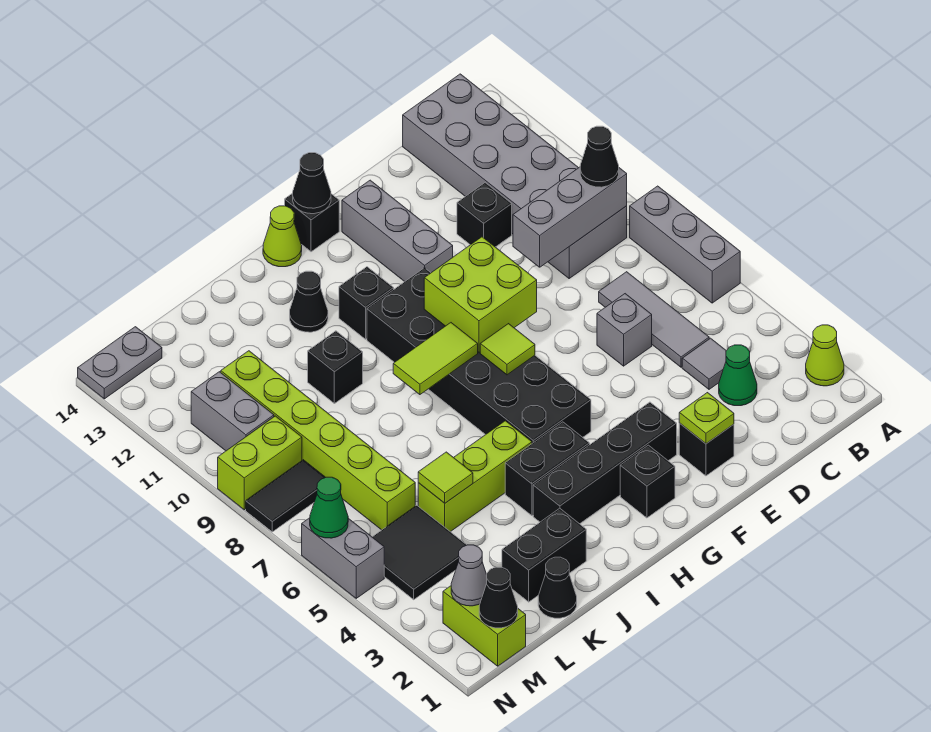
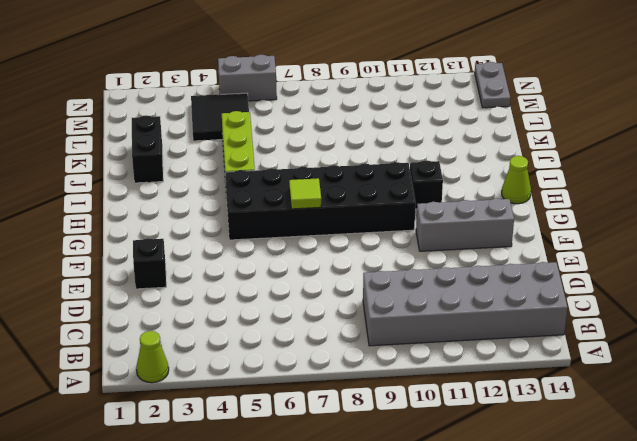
none -> grey 1x3 brick [630,186,740,303]
none -> green 1x1 cone [719,345,757,406]
none -> grey 1x1 tile [682,338,726,389]
none -> grey 1x3 tile [599,272,709,367]

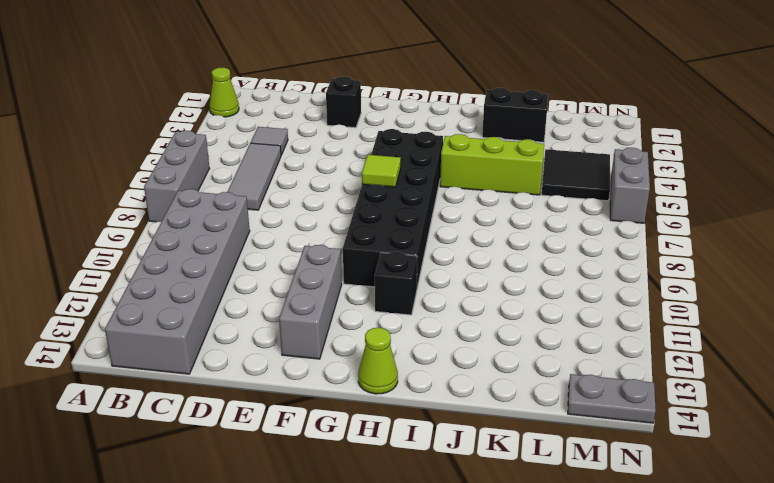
none -> green 1x1 cone [719,345,757,406]
none -> grey 1x1 brick [597,294,652,366]
none -> black 1x1 brick [457,183,512,247]
none -> black 1x4 brick [533,402,677,524]

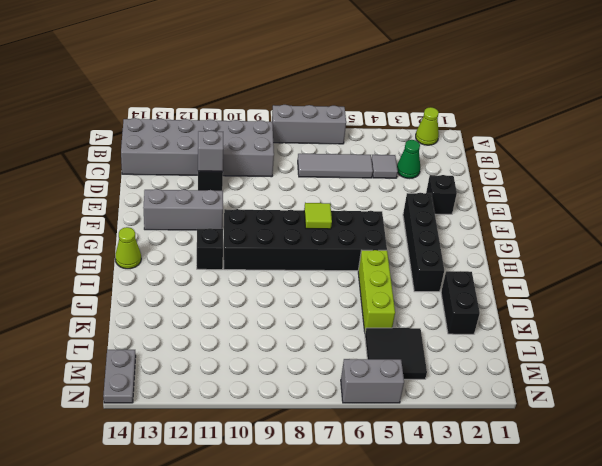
grey 1x1 brick [198,131,223,171] -> grey 1x1 brick moved to [597,294,652,366]
none -> black 1x1 brick [620,445,675,518]
none -> black 1x1 brick [285,193,339,252]
none -> black 1x2 brick [505,422,590,516]
none -> black 1x1 cone [290,271,328,332]

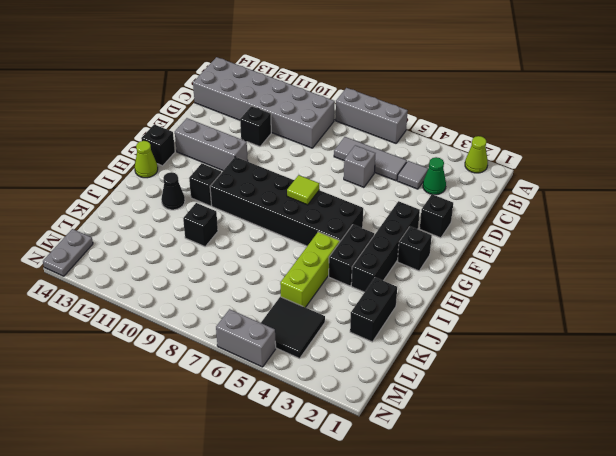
none -> black 1x1 cone [538,557,577,618]
none -> lime 1x6 brick [221,351,415,530]
none -> lime 1x2 brick [443,586,526,666]
none -> black 1x2 tile [246,460,325,532]

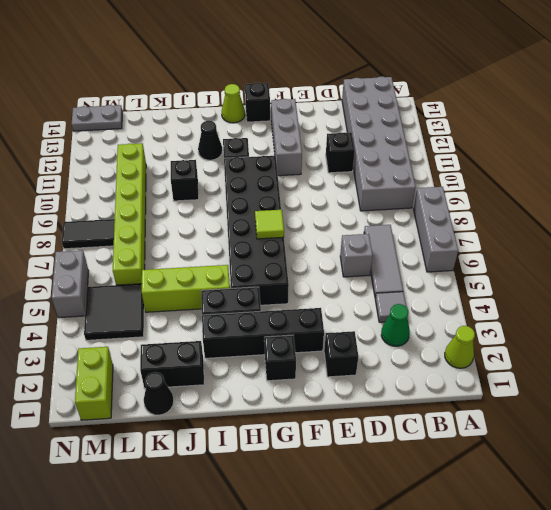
none -> lime 1x2 brick [218,416,302,510]
none -> grey 1x2 brick [191,372,274,451]
none -> grey 1x3 brick [513,167,627,267]
none -> lime 1x1 plate [679,393,734,444]

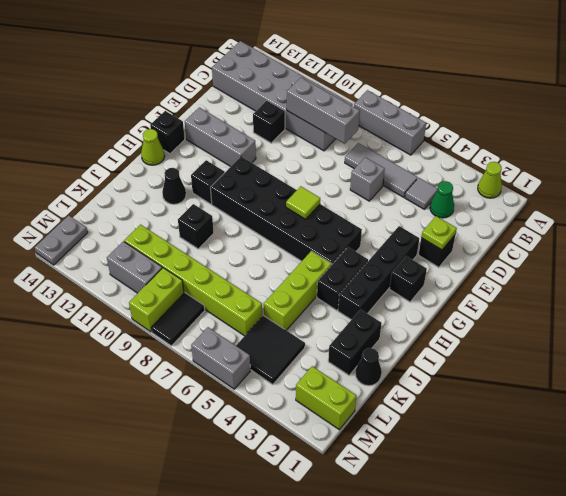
grey 1x3 brick [287,78,360,144] -> grey 1x3 brick turned to [513,167,627,267]
none -> lime 2x2 brick [424,237,537,352]
none -> black 1x1 cone [293,153,331,214]
none -> lime 1x2 tile [393,323,478,395]
none -> lime 1x1 tile [418,452,473,503]

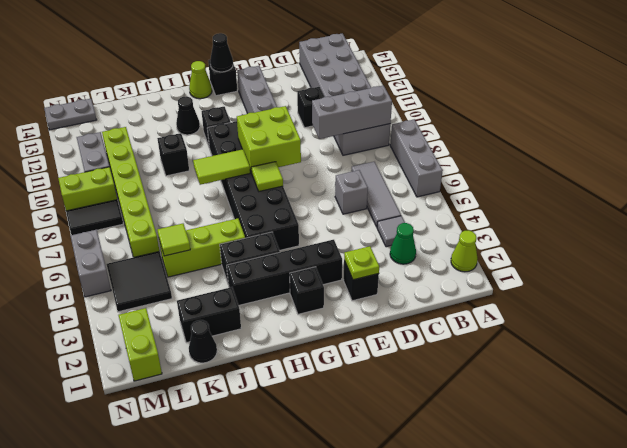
none -> black 1x1 cone [479,567,518,628]
none -> grey 1x1 cone [451,545,487,606]
none -> green 1x1 cone [310,477,348,538]
none -> black 1x1 cone [580,126,619,187]

